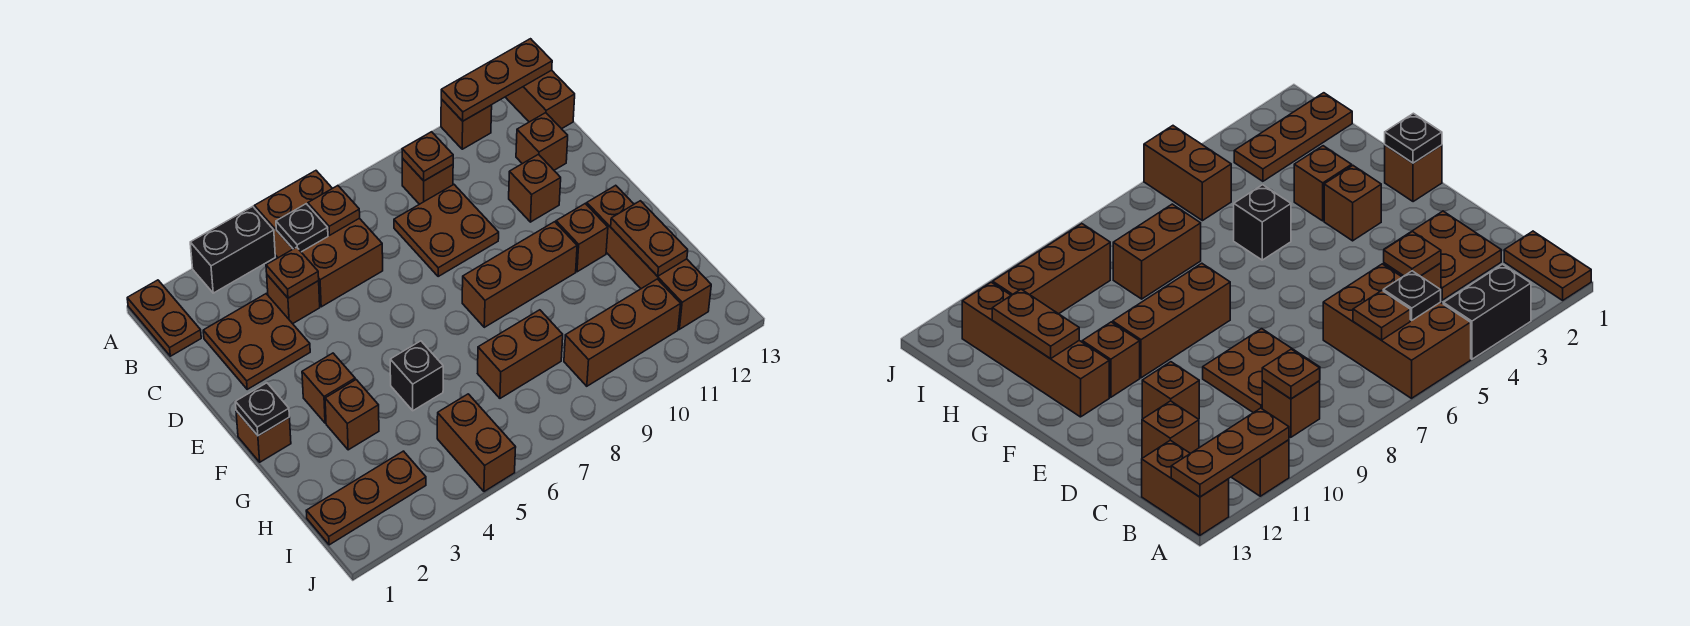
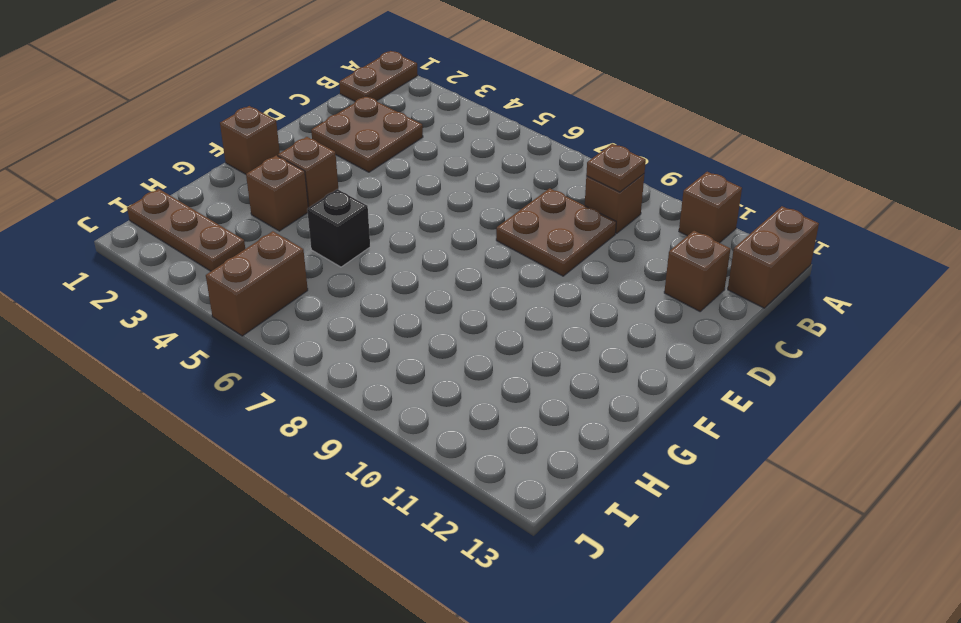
none -> black 1x2 brick [190,206,275,293]
none -> brown 2x3 brick [254,171,383,307]
none -> brown 1x1 brick [267,275,320,324]

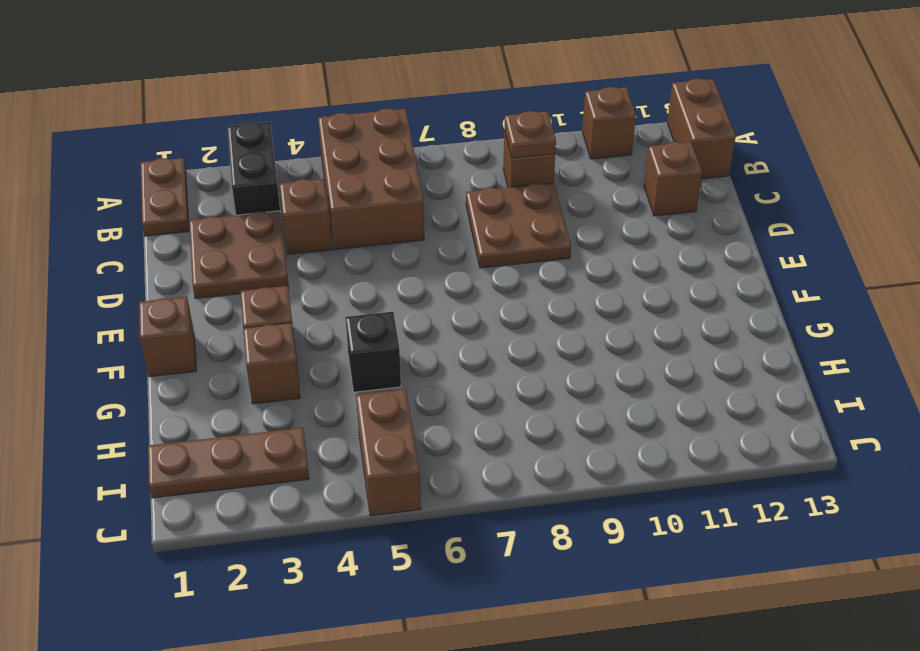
black 1x2 brick [227,122,280,215] -> black 1x2 brick turned to [190,206,275,293]
none -> brown 1x1 brick [509,154,561,222]
none -> brown 1x3 brick [462,222,577,327]
none -> brown 1x1 brick [556,204,608,272]

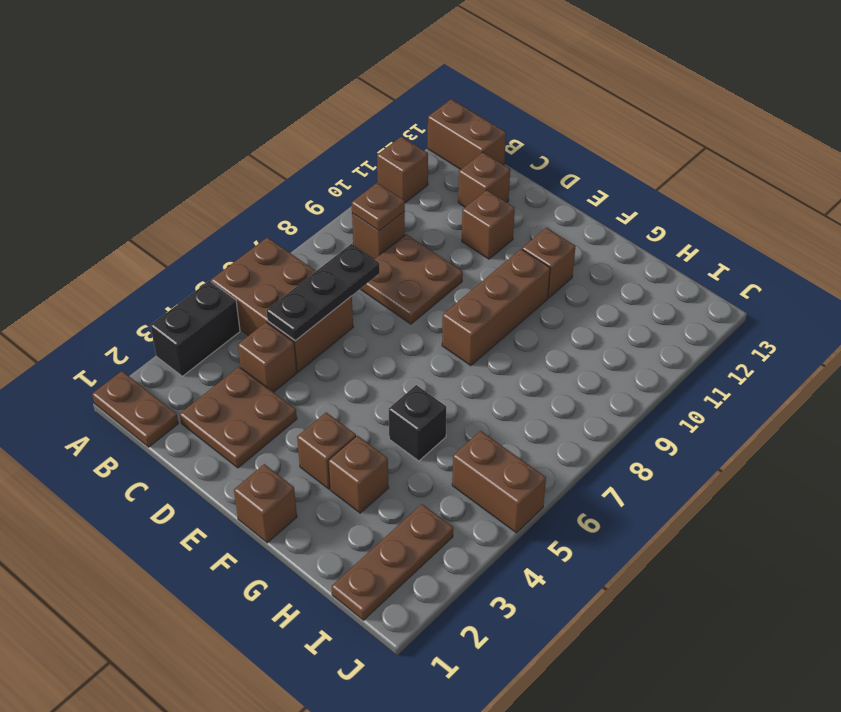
black 1x3 plate [266,244,380,341] -> none
none -> brown 1x4 brick [587,185,711,329]
none -> brown 1x2 brick [478,310,563,398]
none -> brown 1x3 brick [564,279,681,386]

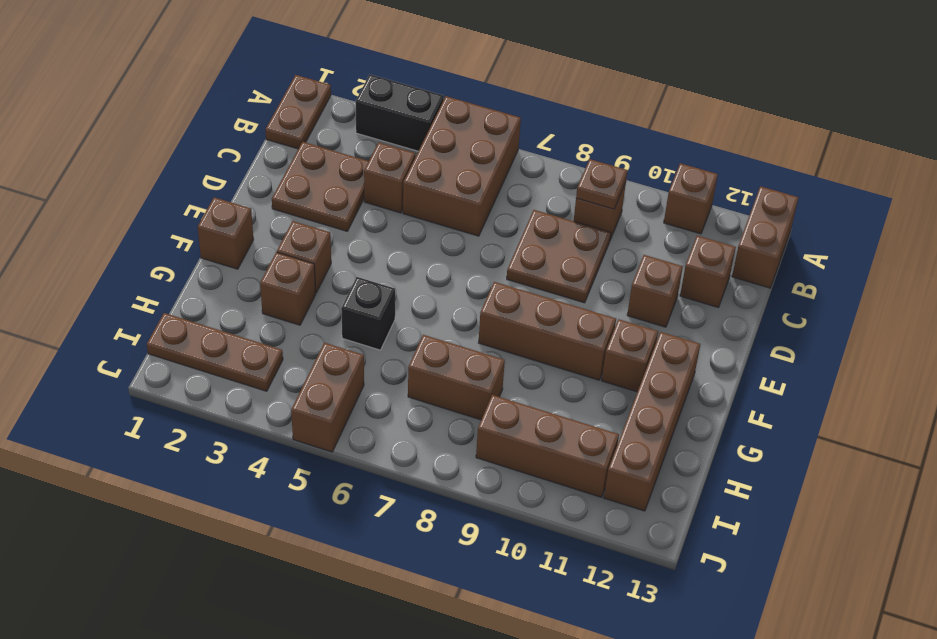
none -> brown 1x3 plate [441,39,552,121]
none -> black 1x1 plate [276,204,328,252]
none -> brown 1x1 plate [308,186,360,235]

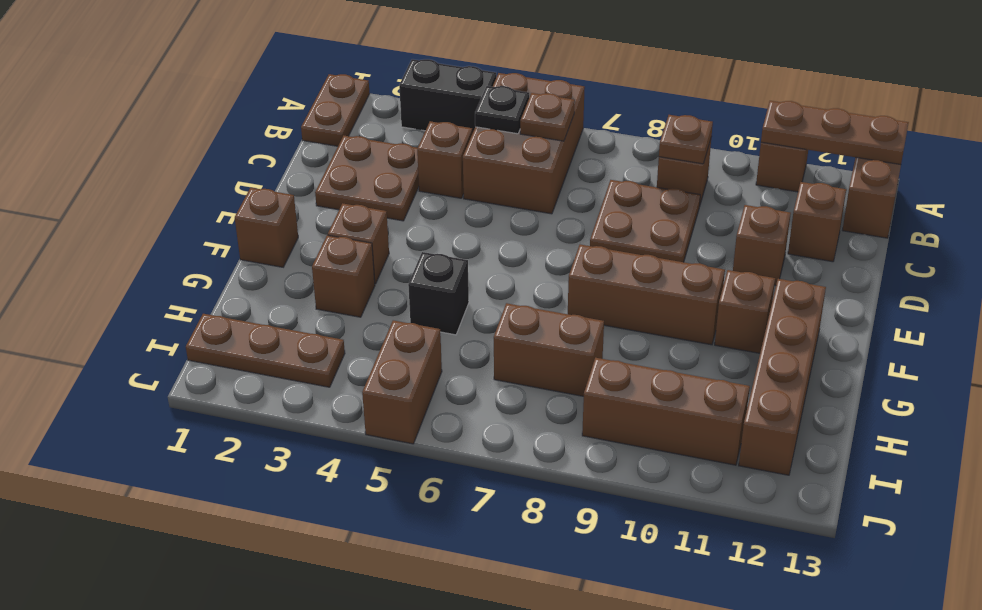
none -> brown 1x1 plate [266,247,319,298]
none -> black 1x1 plate [235,383,289,436]
none -> brown 1x2 plate [611,201,688,276]

